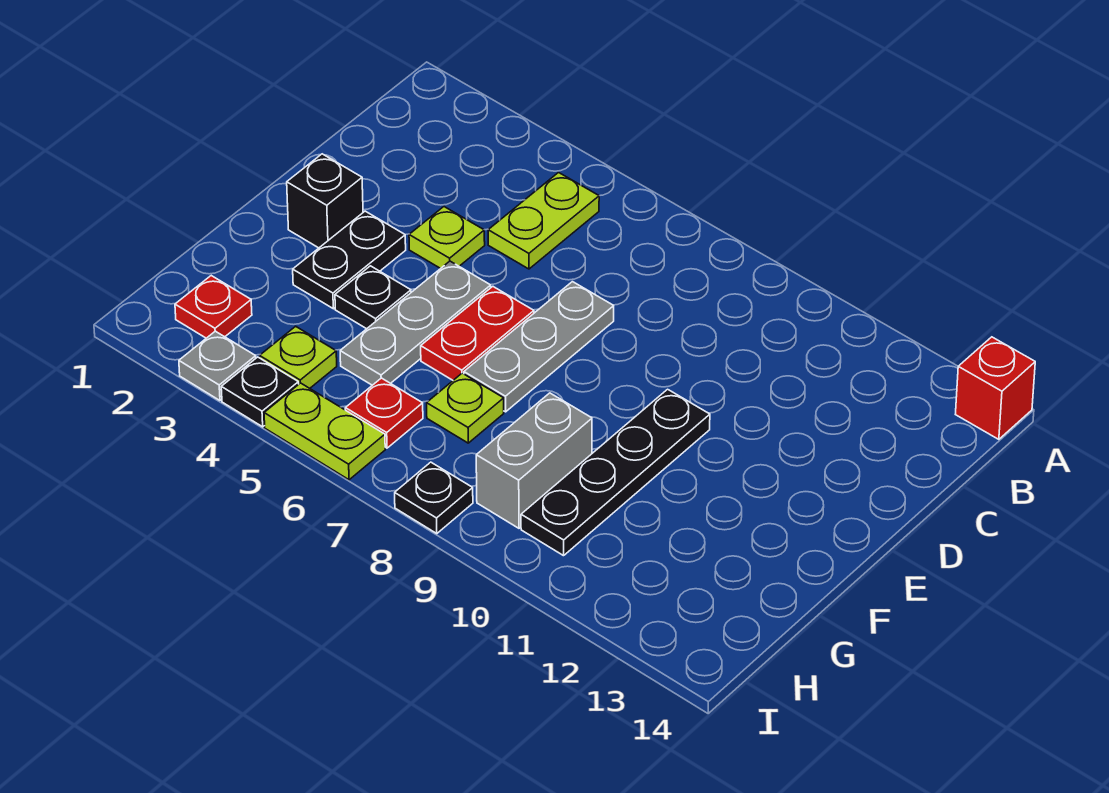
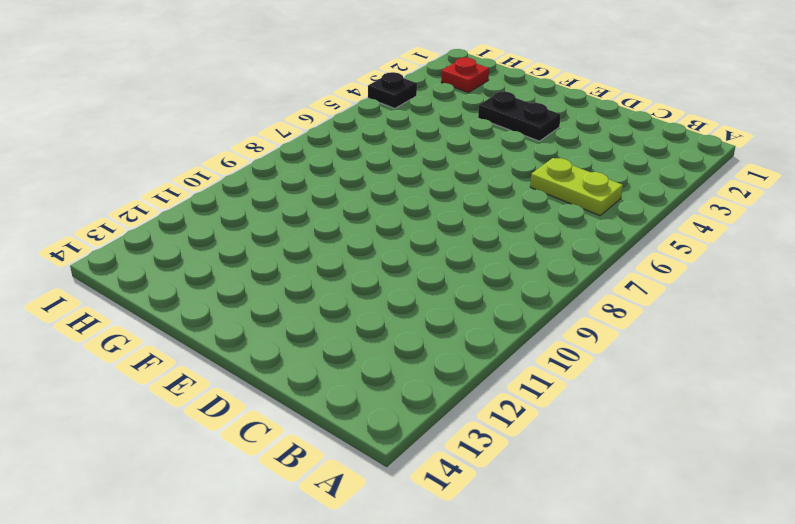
none -> red 1x1 brick [955,337,1035,439]
none -> lime 1x1 plate [409,207,485,269]
none -> grey 1x3 plate [464,282,614,412]

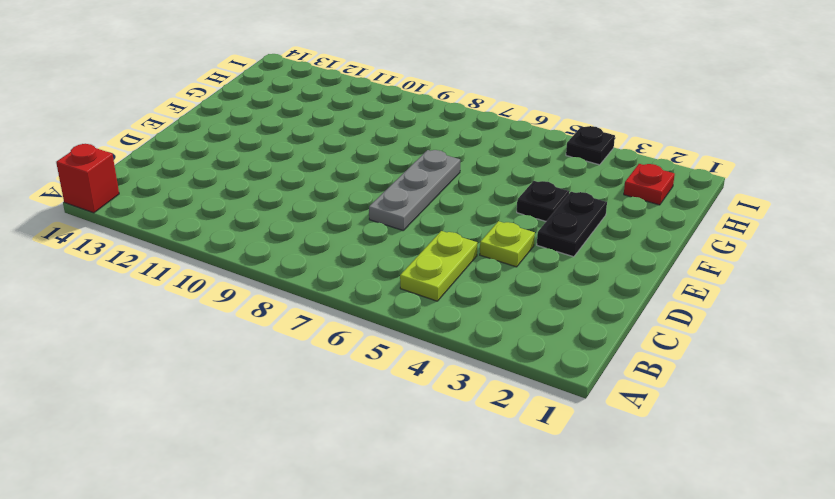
none -> black 1x1 brick [287,154,363,248]
none -> grey 1x3 plate [340,261,491,385]
none -> red 1x2 plate [421,286,534,380]

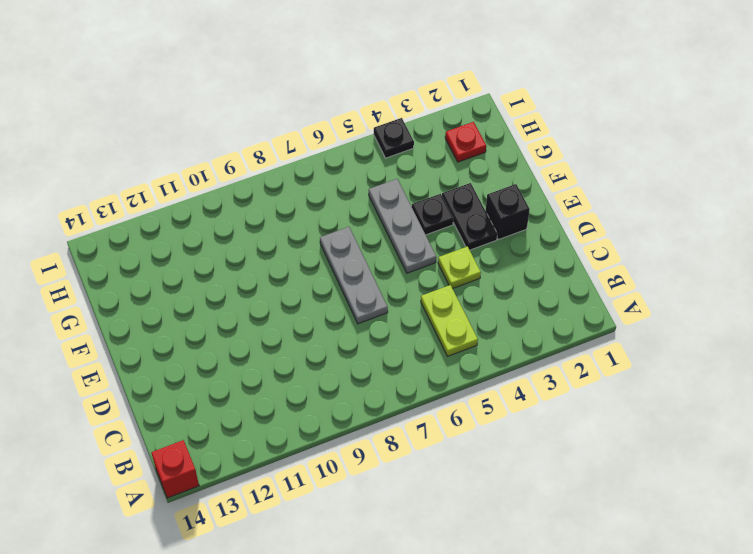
none -> red 1x2 plate [421,286,534,380]
none -> black 1x4 plate [521,389,710,556]
none -> lime 1x1 plate [427,373,504,443]

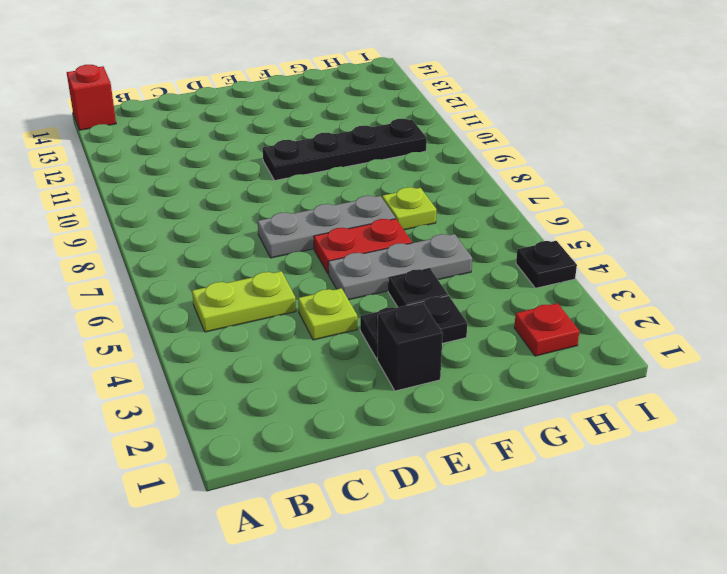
none -> grey 1x2 brick [476,393,592,528]
none -> lime 1x1 plate [260,326,337,388]
none -> red 1x1 plate [345,378,423,448]

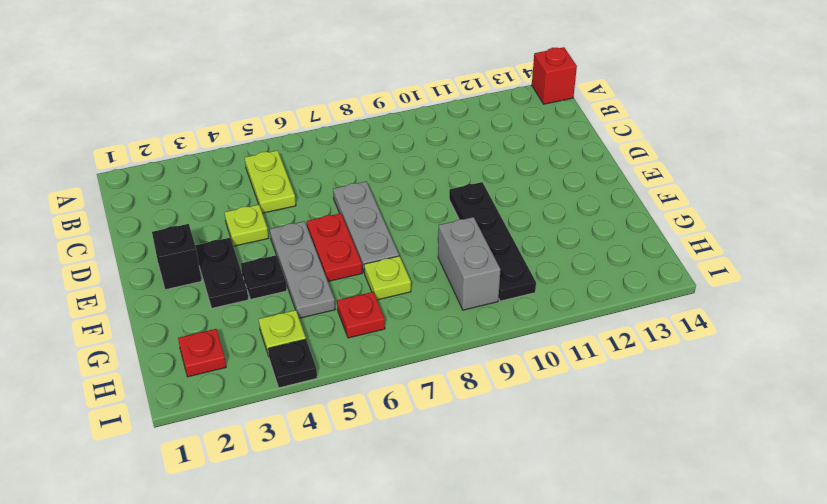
none -> grey 1x1 plate [179,331,256,400]
none -> lime 1x2 plate [264,383,385,480]
none -> black 1x1 plate [395,462,473,534]

